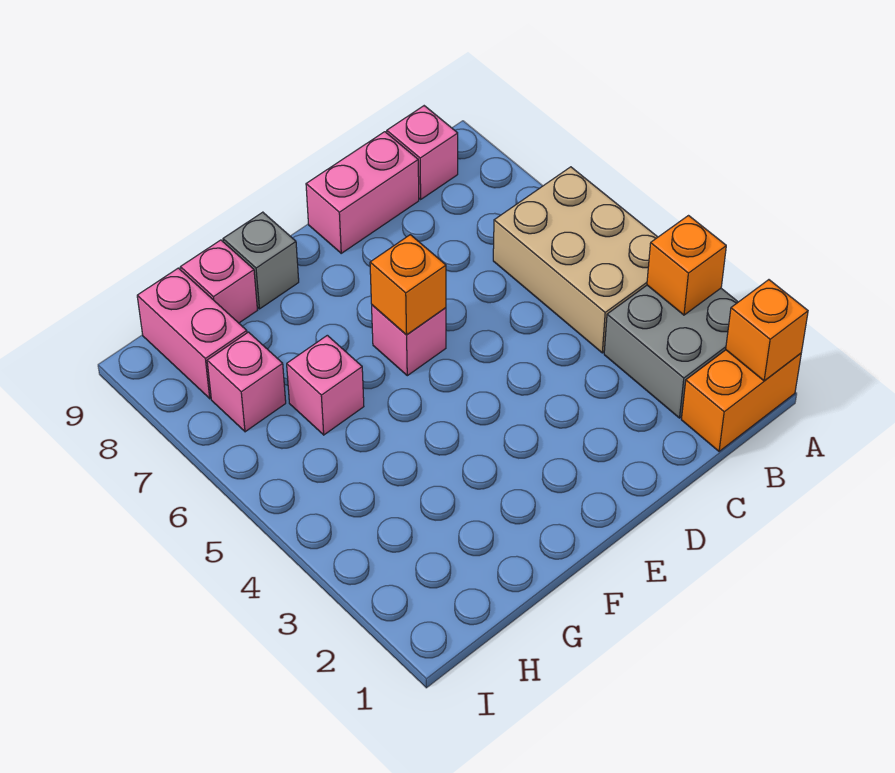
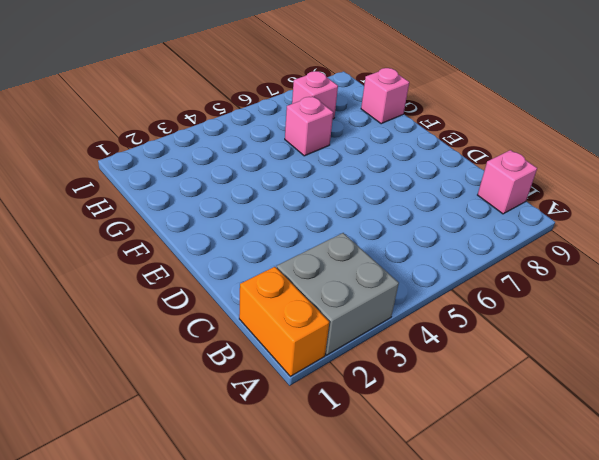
none -> tan 2x3 brick [493,167,658,353]
none -> pink 1x2 brick [306,132,419,253]
none -> pink 1x1 brick [372,305,446,376]

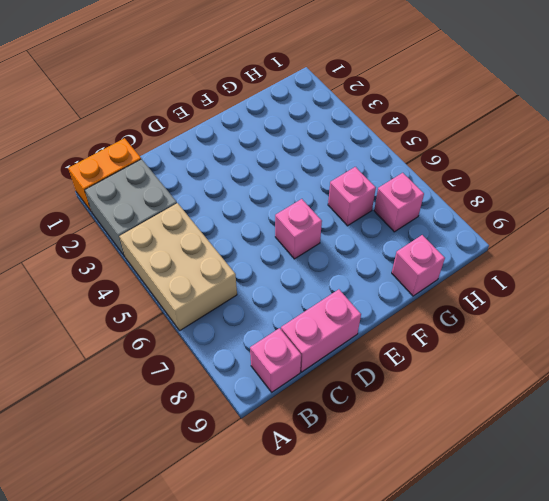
none -> grey 1x1 brick [223,212,299,309]
none -> pink 1x2 brick [137,268,247,399]
none -> orange 1x1 brick [726,280,808,381]

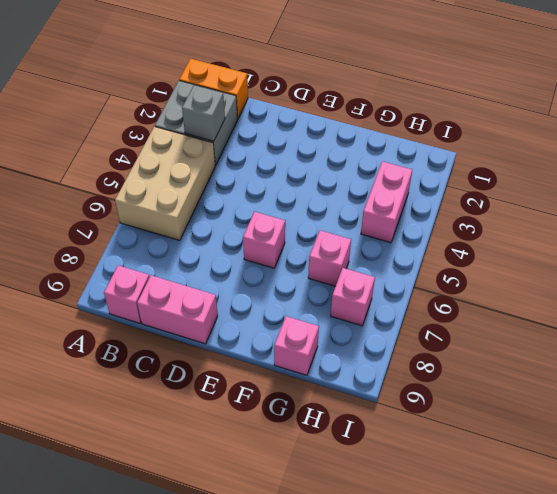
grey 1x1 brick [182,85,225,141] -> grey 1x1 brick moved to [223,212,299,309]
pink 1x2 brick [361,161,412,243] -> pink 1x2 brick moved to [137,268,247,399]
none -> orange 1x1 brick [726,280,808,381]
none -> orange 1x1 brick [647,216,726,315]
none -> orange 1x1 brick [370,235,446,335]

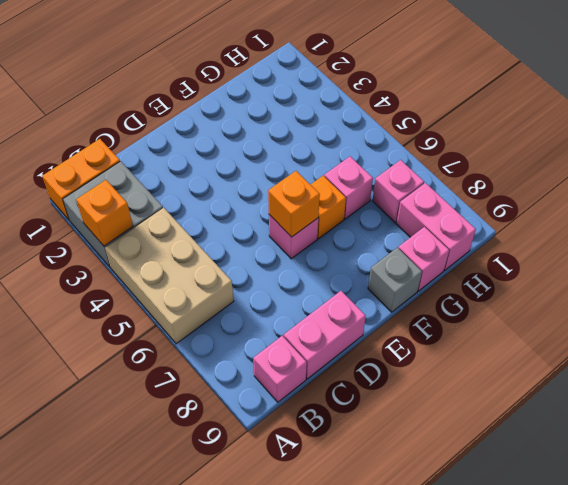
orange 1x1 brick [310,176,346,239] -> orange 1x1 brick moved to [726,280,808,381]

